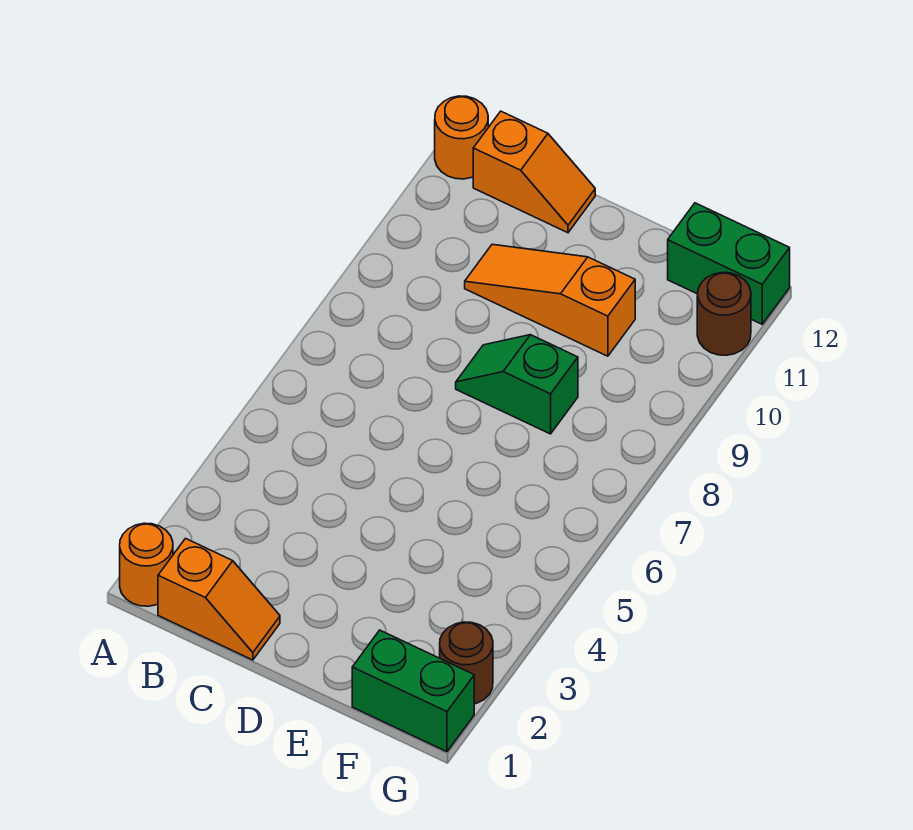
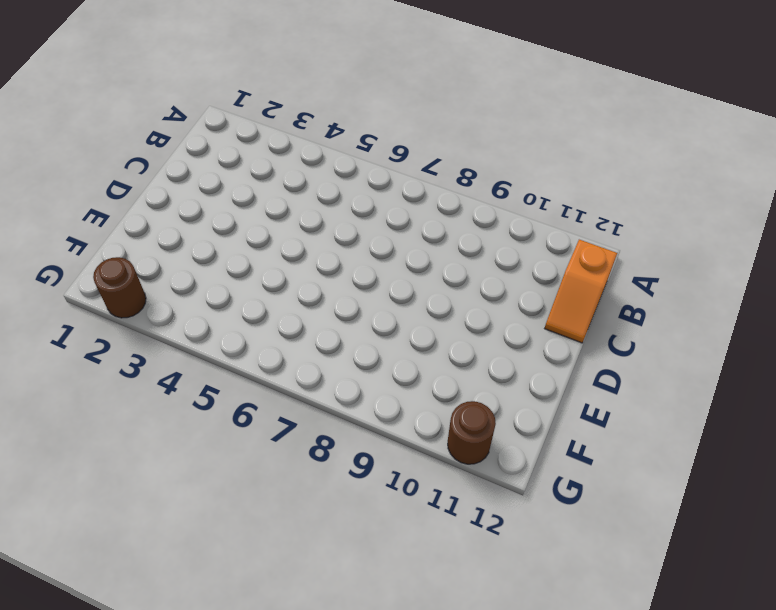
none -> orange 1x1 round brick [120,523,173,606]
none -> orange 1x1 round brick [435,96,488,179]

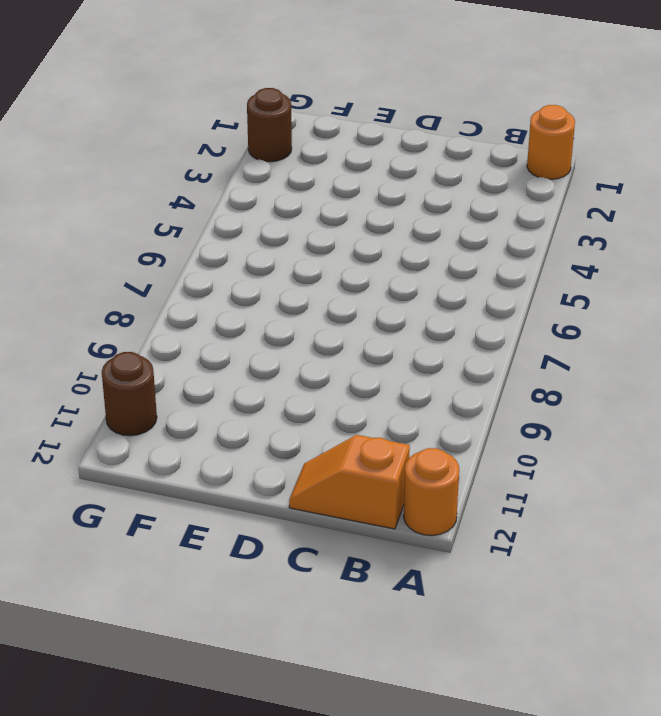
none -> orange 1x2 slope [158,539,280,660]
none -> orange 1x3 slope [465,244,635,356]

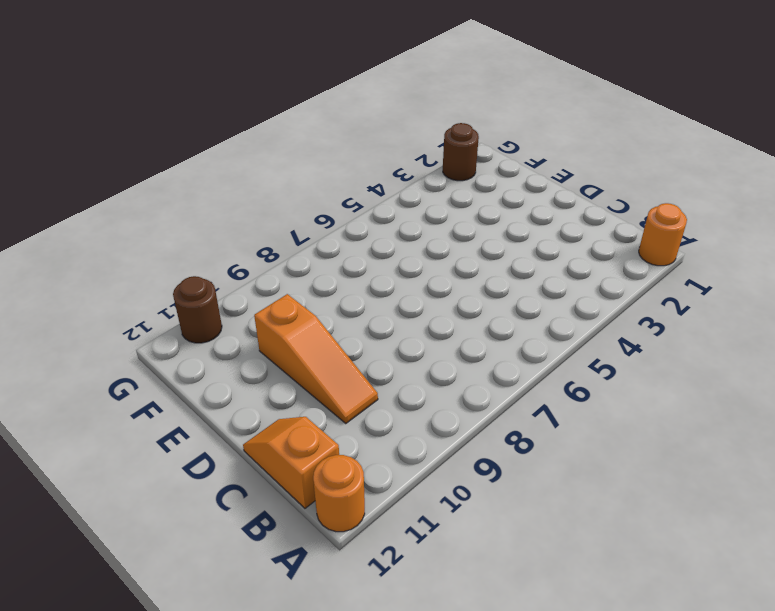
none -> orange 1x2 slope [158,539,280,660]
none -> green 1x2 slope [456,335,578,434]

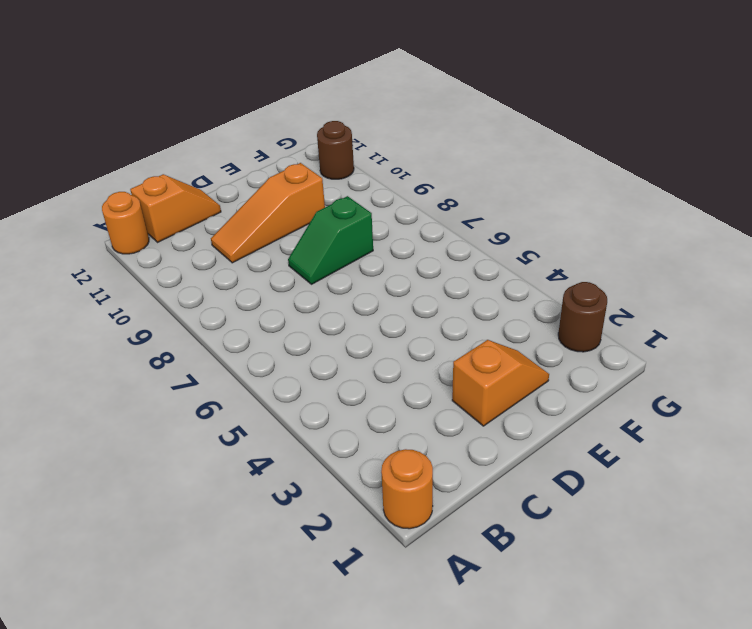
orange 1x2 slope [452,340,549,426] -> orange 1x2 slope moved to [158,539,280,660]
none -> green 1x2 brick [352,630,474,752]
none -> green 1x2 brick [668,203,790,324]

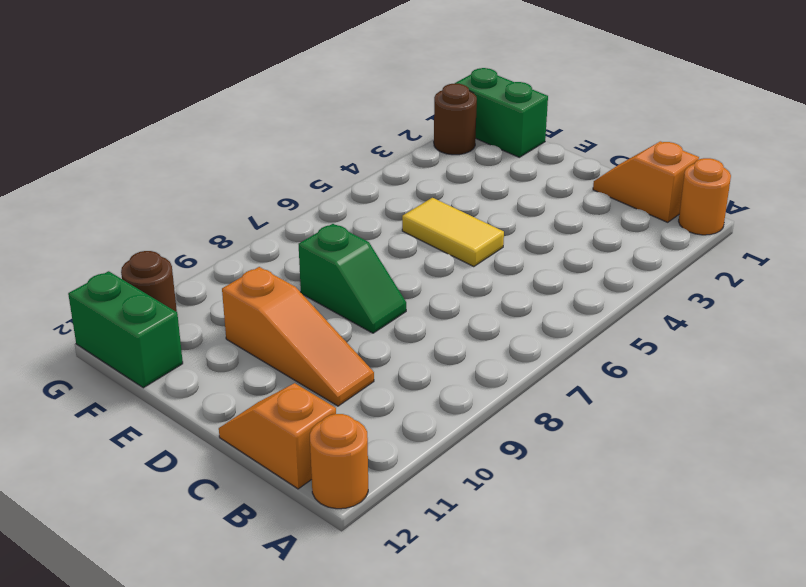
yellow 1x2 tile [402,198,504,267] -> none

